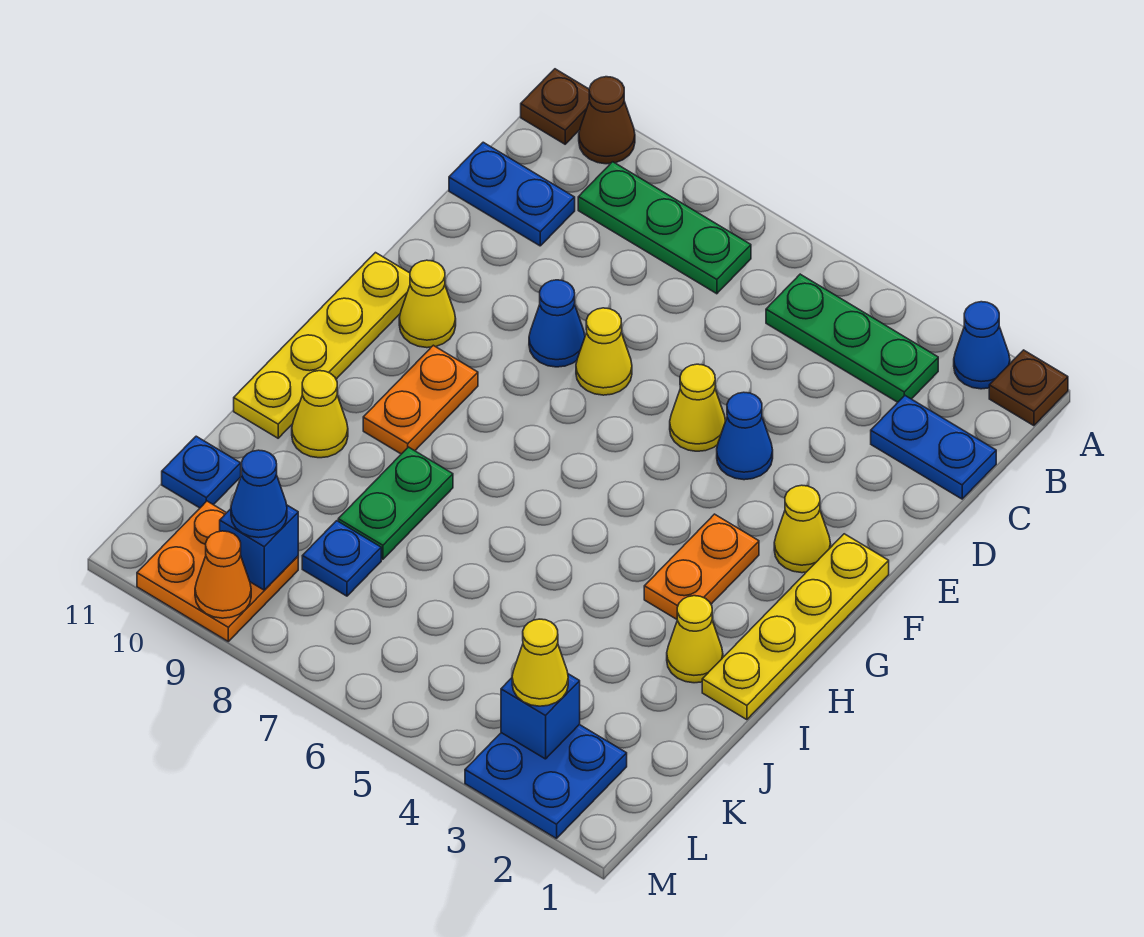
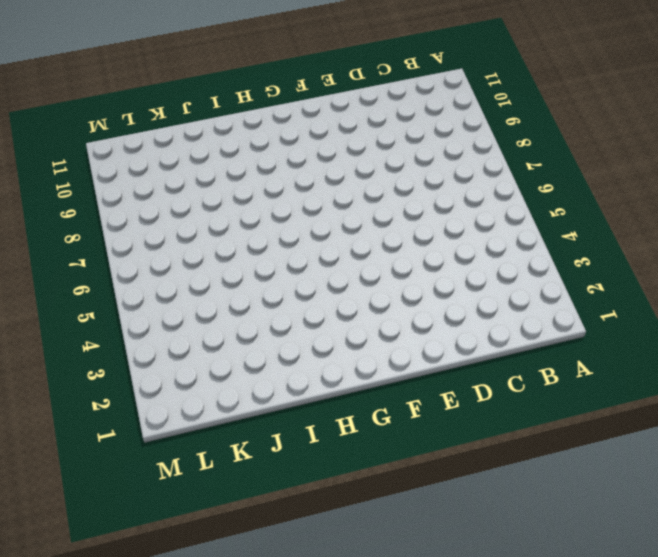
none -> brown 1x1 plate [989,350,1068,426]
none -> blue 1x1 cone [954,302,1010,389]
none -> brown 1x1 cone [579,77,635,164]
none -> brown 1x1 plate [521,69,590,144]

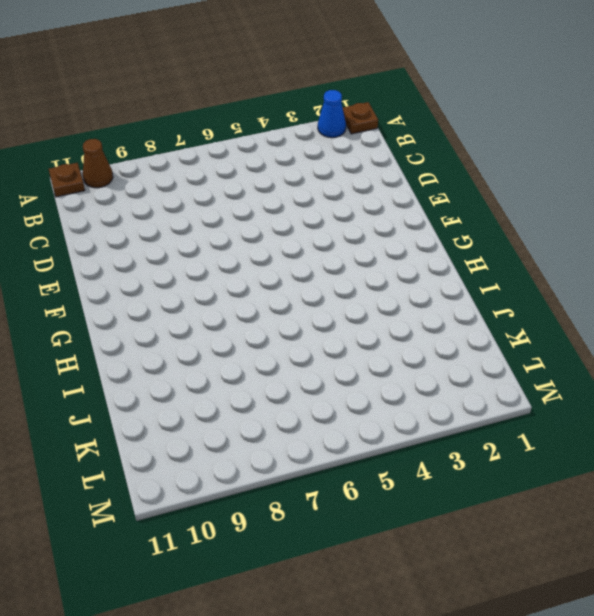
none -> green 1x3 plate [766,274,938,402]
none -> green 1x3 plate [578,162,751,294]
none -> blue 1x2 plate [871,396,996,499]
none -> blue 1x2 plate [449,142,575,246]

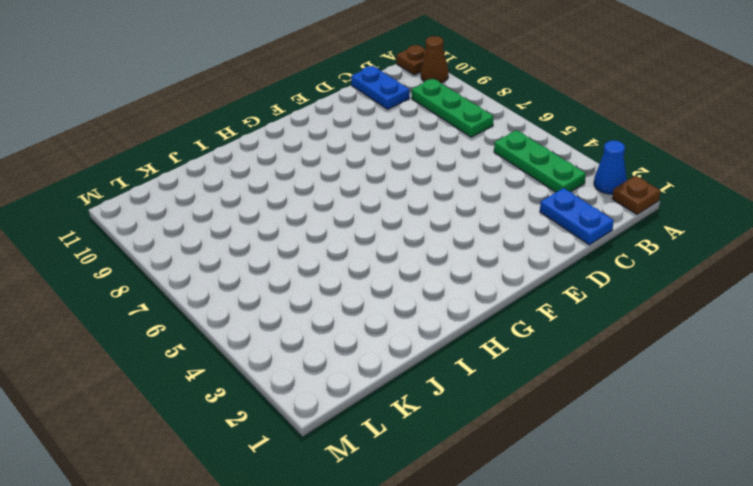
none -> blue 1x1 cone [717,392,773,480]
none -> yellow 1x1 cone [670,364,726,451]
none -> yellow 1x1 cone [576,308,632,395]
none -> blue 1x1 cone [529,280,585,367]

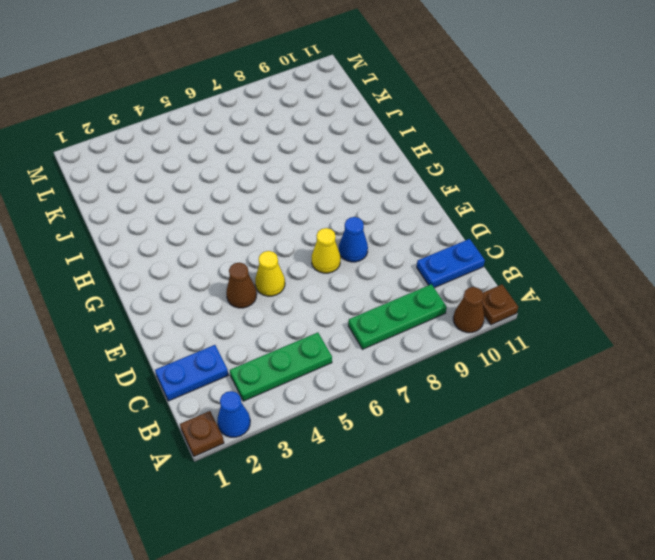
brown 1x1 cone [226,263,257,308] -> blue 1x1 cone [717,392,773,480]
none -> yellow 1x4 plate [702,534,889,720]
none -> yellow 1x1 cone [774,485,831,573]
none -> yellow 1x1 cone [399,260,456,348]
none -> yellow 1x4 plate [234,253,410,438]

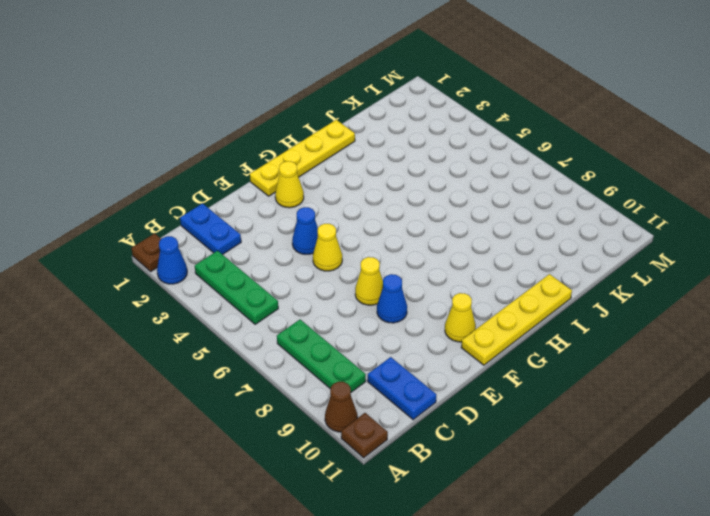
none -> orange 1x2 plate [644,514,759,619]
none -> orange 1x2 plate [363,345,478,454]
none -> yellow 1x1 cone [667,596,723,683]
none -> green 1x2 plate [338,447,453,559]

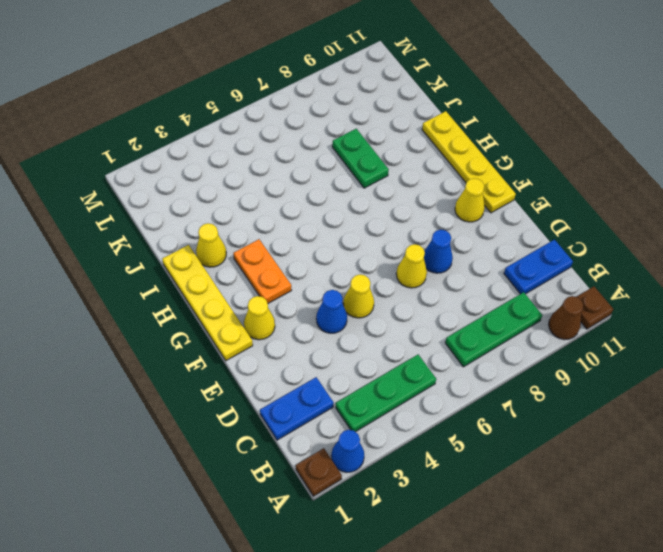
none -> orange 1x2 plate [363,345,478,454]
none -> yellow 1x1 cone [292,371,348,458]
none -> blue 1x1 plate [302,521,381,596]
none -> blue 1x1 plate [162,436,241,508]

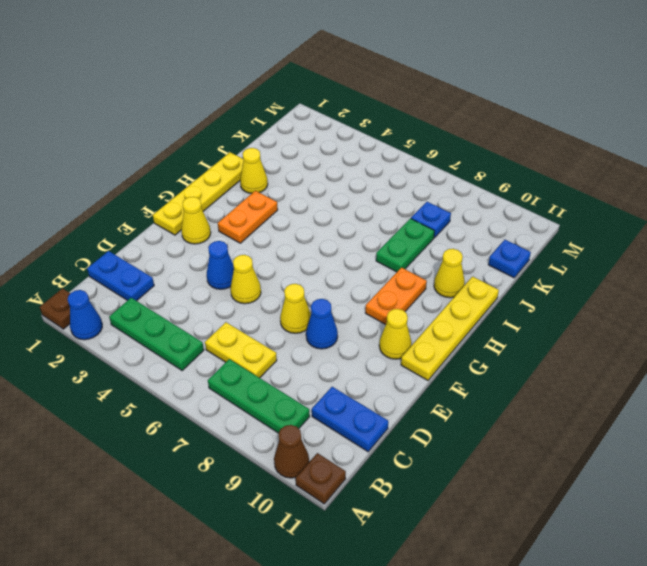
yellow 1x2 plate [205,322,277,378] -> none
none -> blue 2x2 plate [465,725,627,839]
none -> orange 2x2 plate [137,501,298,641]
none -> blue 1x1 brick [501,674,580,759]
none -> blue 1x1 brick [220,505,298,590]

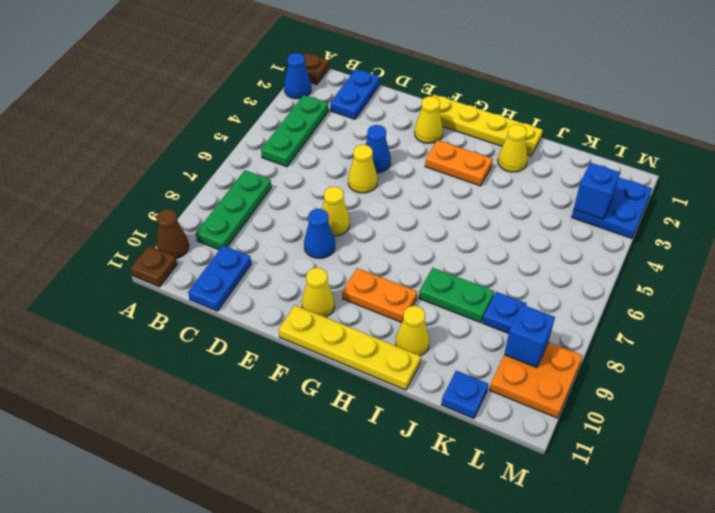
none -> orange 1x1 cone [195,531,251,618]
none -> yellow 1x1 cone [512,619,568,706]
none -> blue 1x1 cone [231,450,287,538]

